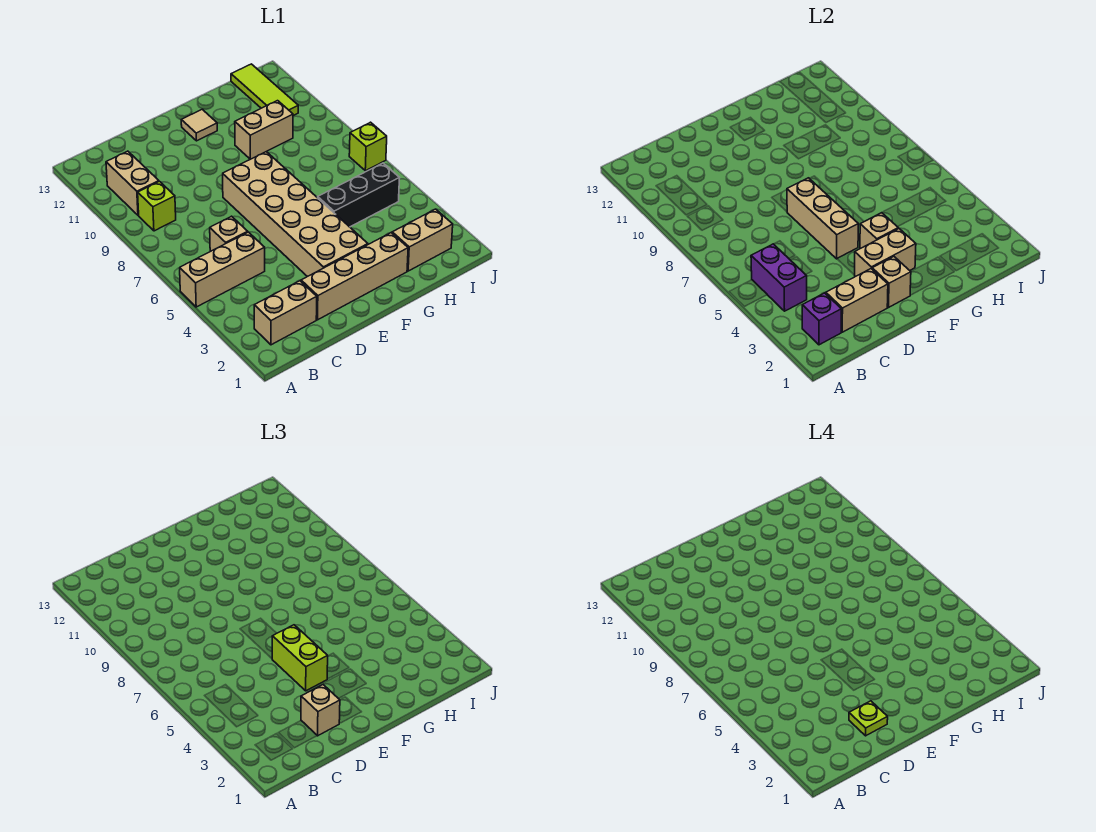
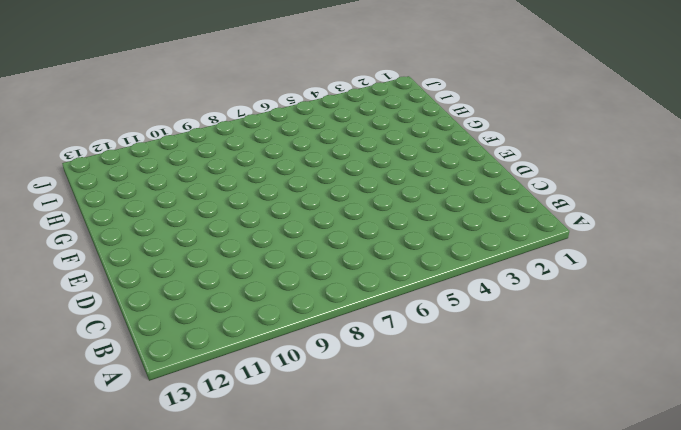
none -> tan 1x3 brick [180,232,265,307]
none -> tan 1x2 brick [254,281,317,345]
none -> lime 1x1 brick [138,181,176,231]

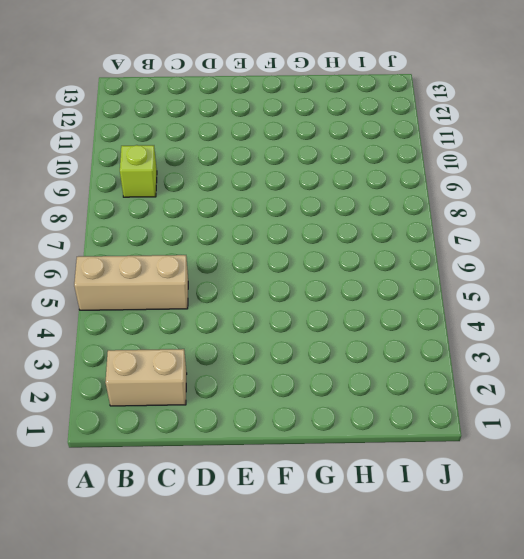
none -> tan 1x2 brick [106,151,159,215]
none -> tan 1x1 brick [210,216,248,251]
none -> tan 1x4 brick [301,233,408,320]

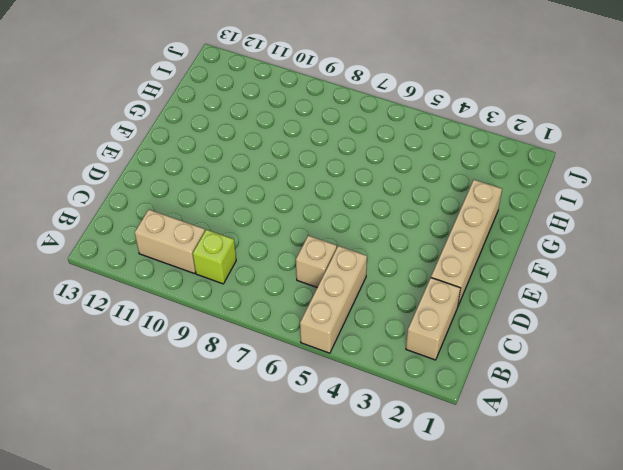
none -> tan 2x6 brick [223,152,368,277]
none -> tan 1x1 tile [181,109,217,141]
none -> black 1x3 brick [318,163,399,227]

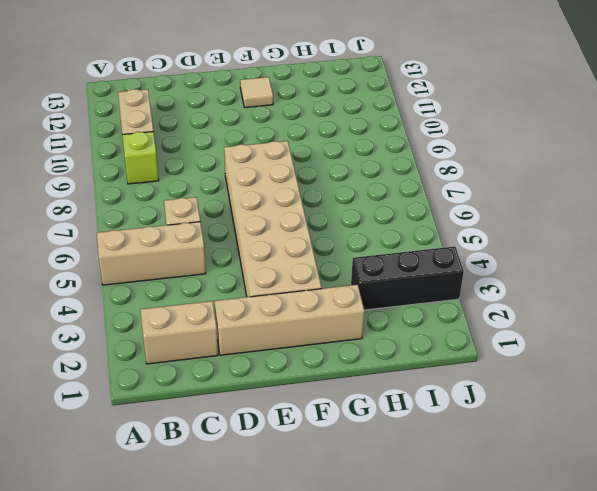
black 1x3 brick [351,247,464,310] -> black 1x3 brick moved to [318,163,399,227]
none -> tan 1x2 brick [235,101,293,159]
none -> tan 1x2 brick [392,209,453,271]
none -> lime 1x3 tile [231,64,298,116]

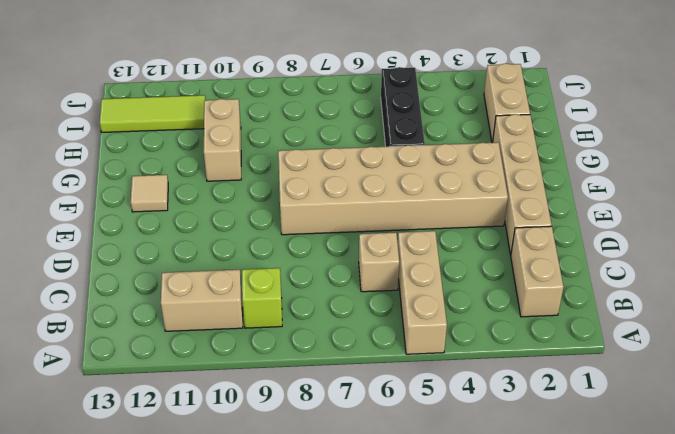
none -> lime 1x1 brick [349,122,387,171]
none -> purple 1x1 brick [802,293,841,345]
none -> purple 1x2 brick [751,244,807,311]

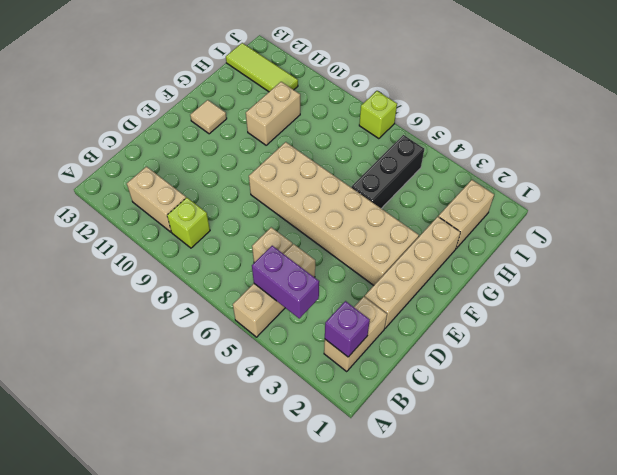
none -> tan 1x2 brick [826,269,888,332]
none -> tan 1x1 brick [872,257,911,307]
none -> tan 1x2 brick [855,229,916,277]

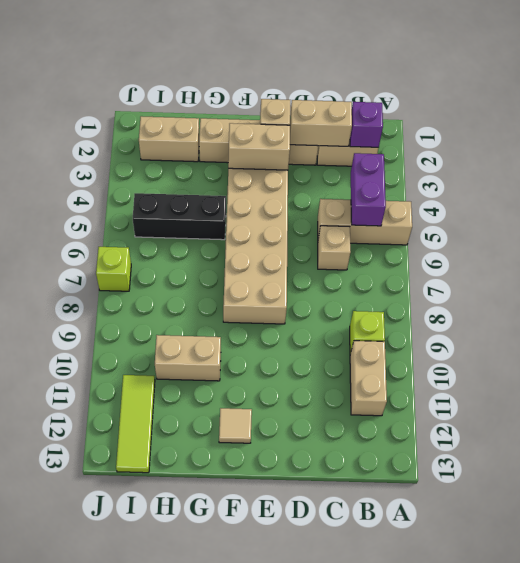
none -> tan 1x3 brick [787,178,858,259]
none -> tan 1x1 brick [860,213,898,248]
none -> tan 1x1 brick [301,685,340,736]

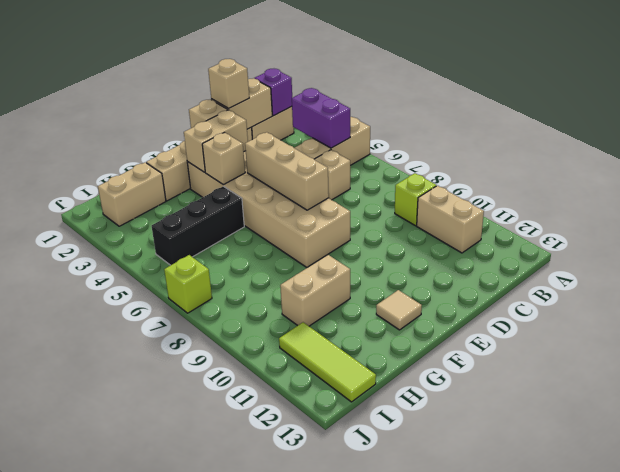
none -> lime 1x2 brick [272,625,328,691]
none -> lime 1x1 plate [849,701,888,736]

